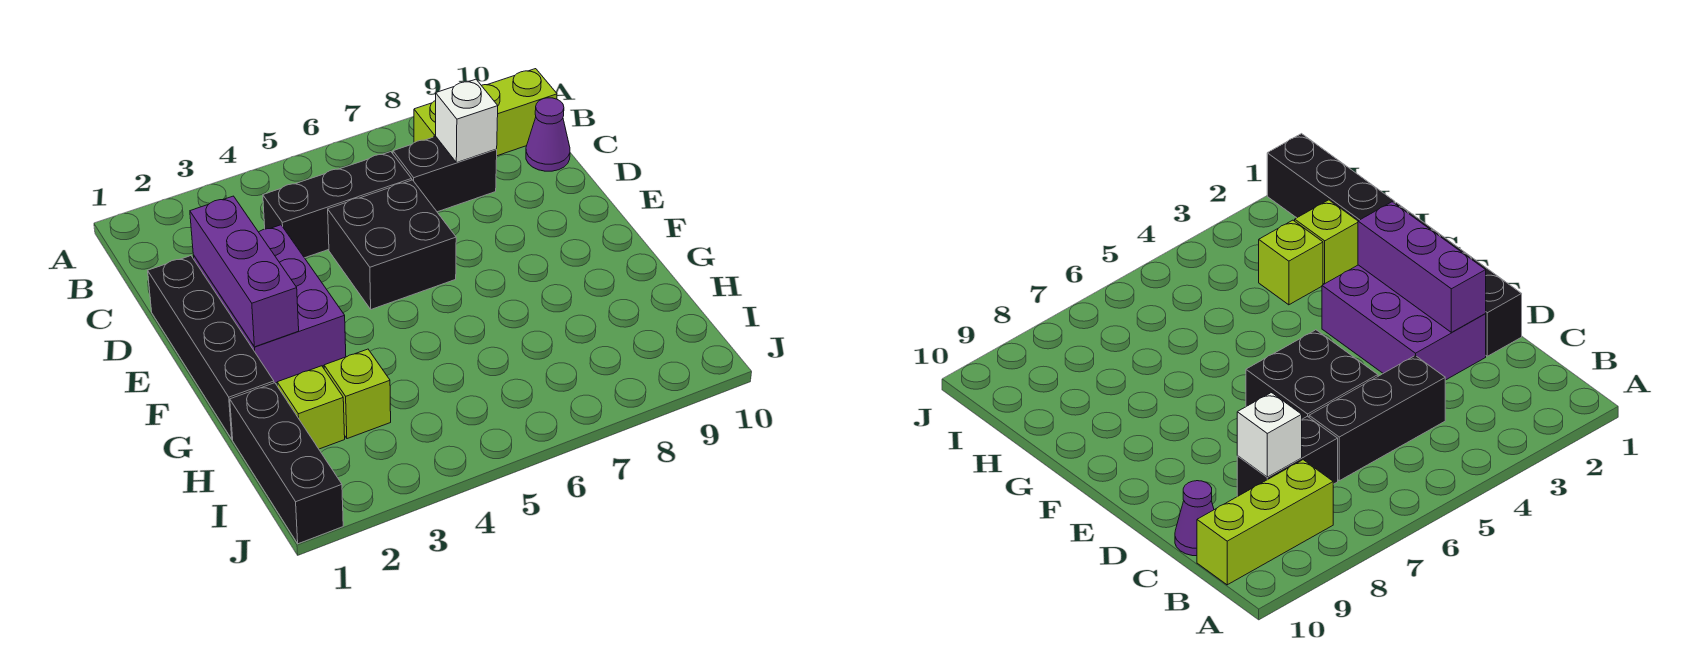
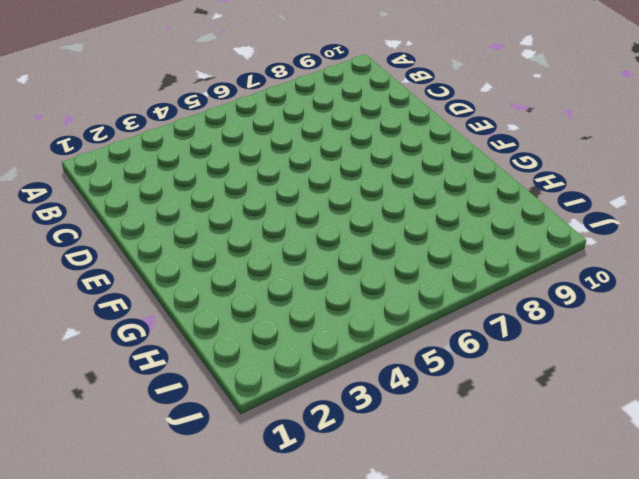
none -> lime 1x3 brick [414,69,557,156]
none -> black 1x3 brick [263,152,412,258]
none -> black 1x2 brick [393,136,497,212]

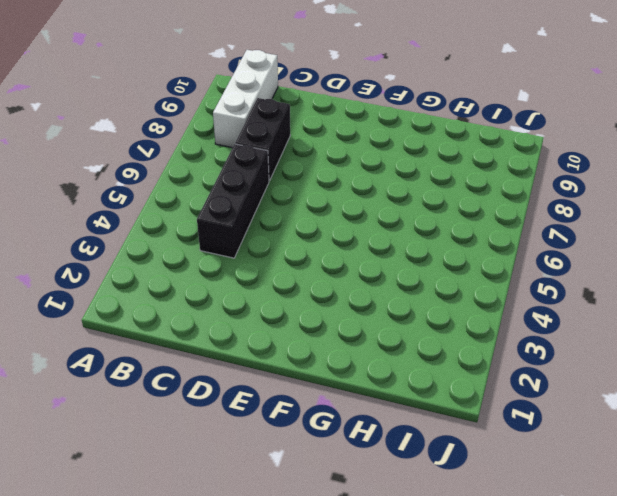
white 1x3 brick [213,50,278,148] -> lime 1x3 brick [414,69,557,156]
none -> purple 1x1 cone [526,98,570,171]
none -> black 1x4 brick [148,256,274,439]
none -> purple 2x3 brick [193,225,346,383]

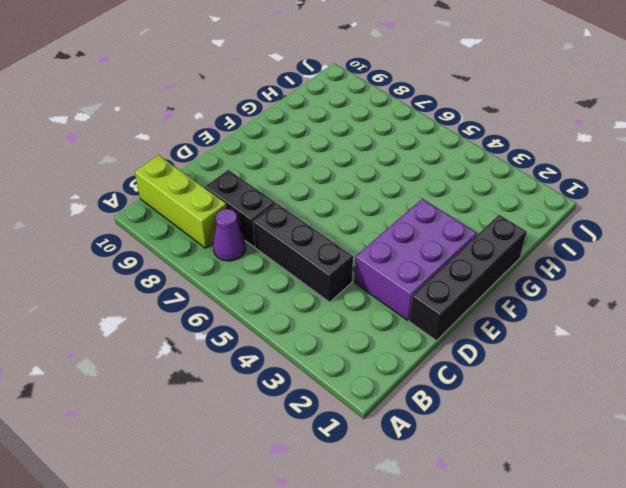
purple 1x1 cone [213,209,246,261] -> purple 1x1 cone moved to [526,98,570,171]
none -> black 2x2 brick [328,180,456,309]
none -> black 1x3 brick [230,383,343,544]
none -> lime 1x1 brick [277,366,345,449]

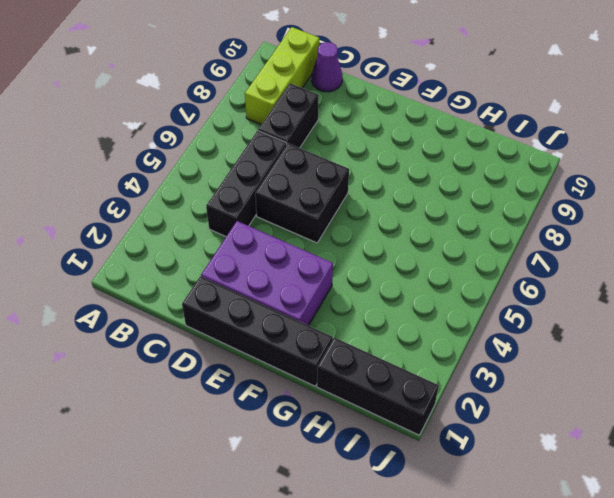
none -> lime 1x1 brick [277,366,345,449]
none -> lime 1x1 brick [324,349,391,439]
none -> white 1x1 brick [436,79,498,163]

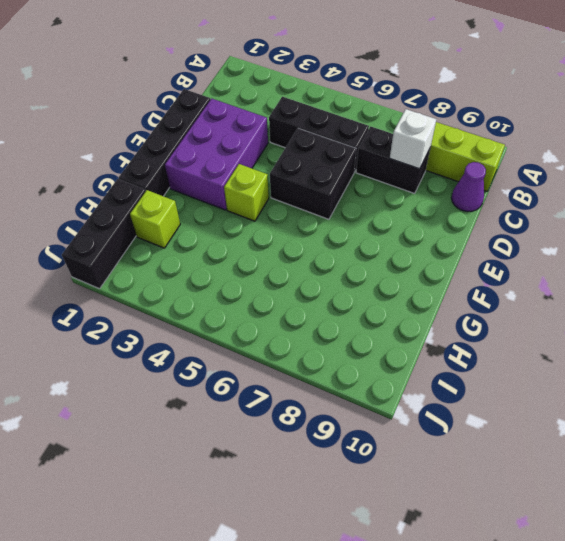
lime 1x1 brick [224,164,269,221] -> lime 1x1 brick moved to [324,349,391,439]
none -> purple 1x3 brick [190,196,299,347]

